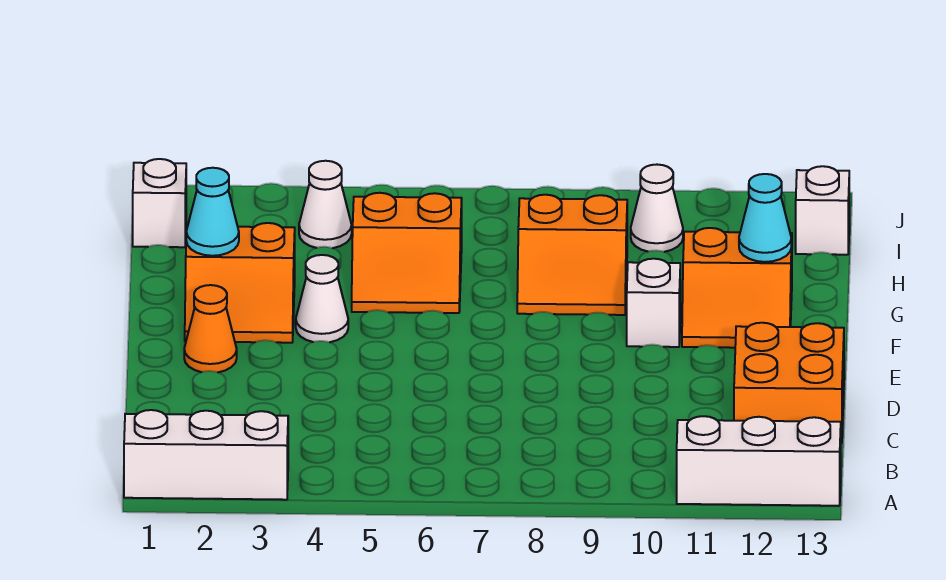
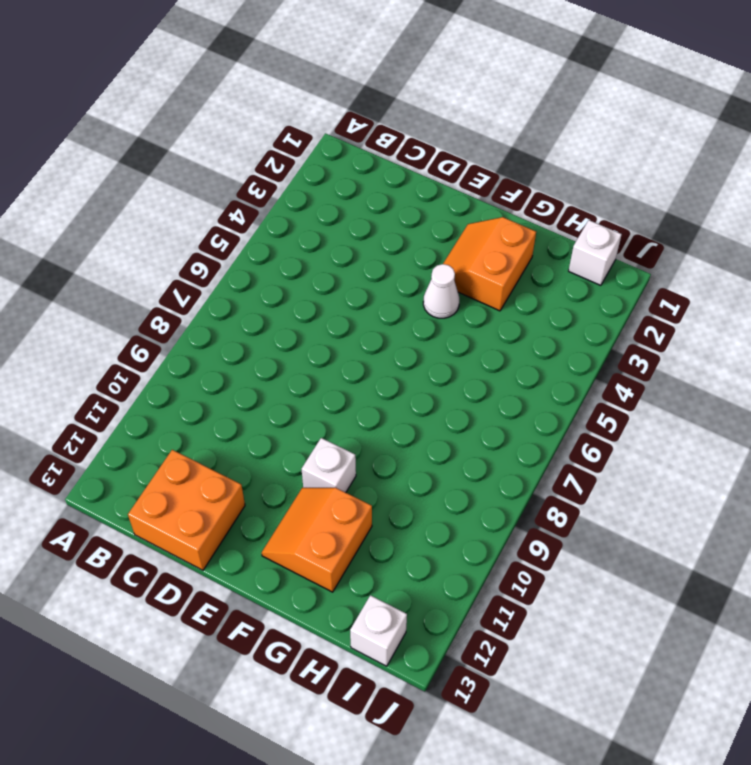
none -> white 1x3 brick [124,410,288,500]
none -> white 1x3 brick [677,416,841,506]
none -> orange 1x1 cone [184,285,237,372]

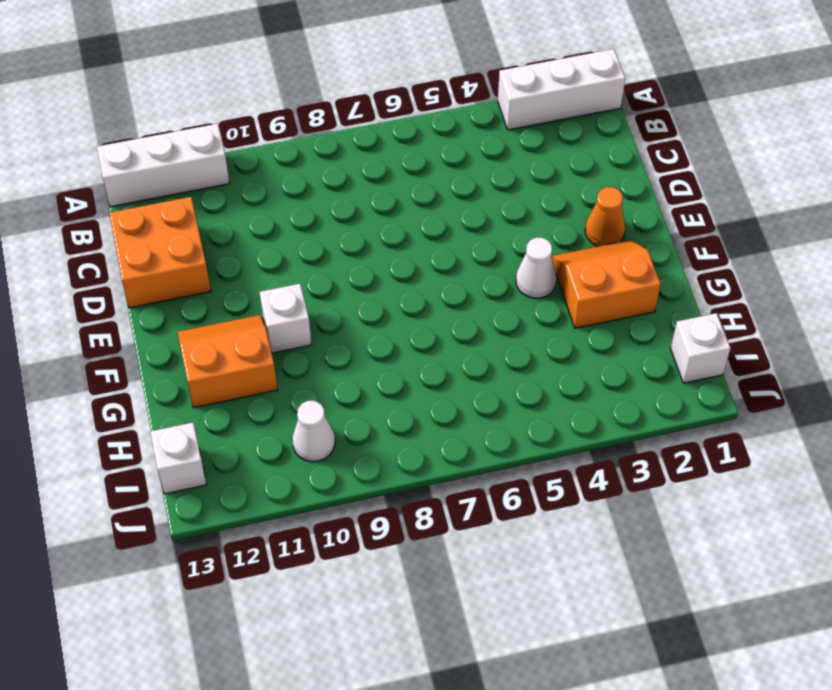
none -> orange 2x2 slope [352,193,462,313]
none -> orange 2x2 slope [517,195,627,315]
none -> white 1x1 cone [299,161,352,248]

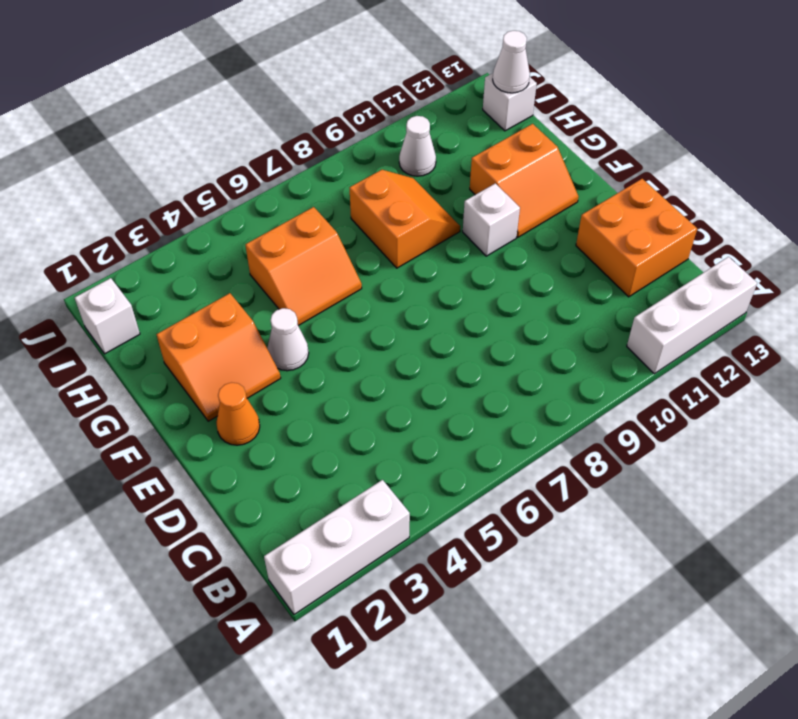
orange 2x2 slope [350,170,460,268] -> orange 2x2 slope turned to [517,195,627,315]
white 1x1 cone [493,31,530,93] -> white 1x1 cone moved to [299,161,352,248]
none -> cyan 1x1 cone [186,168,239,256]
none -> cyan 1x1 cone [739,174,791,262]

